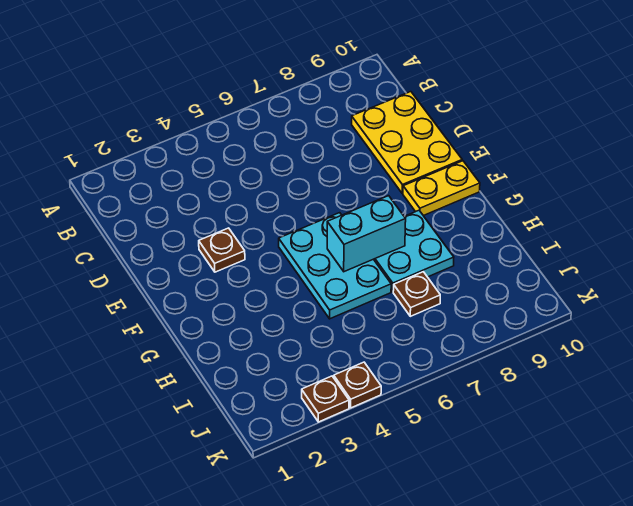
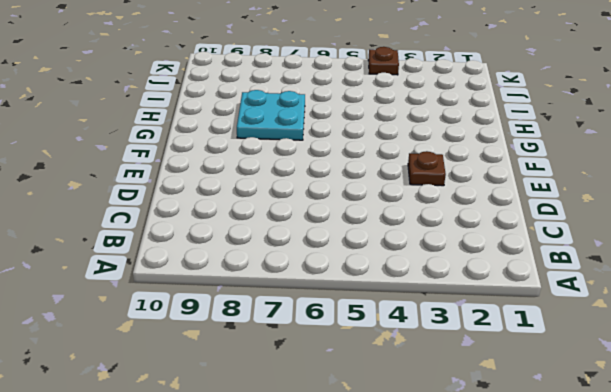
none -> yellow 2x3 plate [352,92,462,193]
none -> cyan 2x3 plate [279,213,391,319]

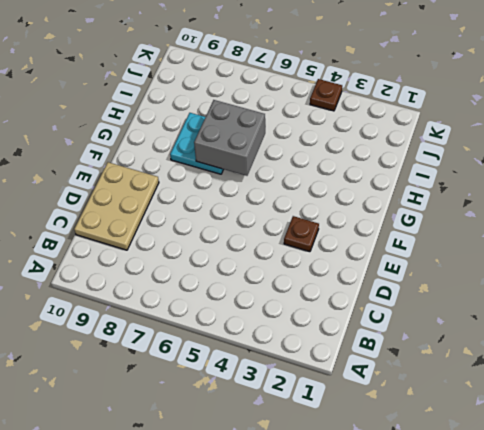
tan 2x3 plate [74,162,159,250] -> yellow 2x3 plate [352,92,462,193]
grey 2x2 brick [194,100,265,176] -> cyan 1x2 brick [327,196,406,272]
none -> cyan 2x3 plate [279,213,391,319]
none -> yellow 1x2 plate [403,161,480,216]

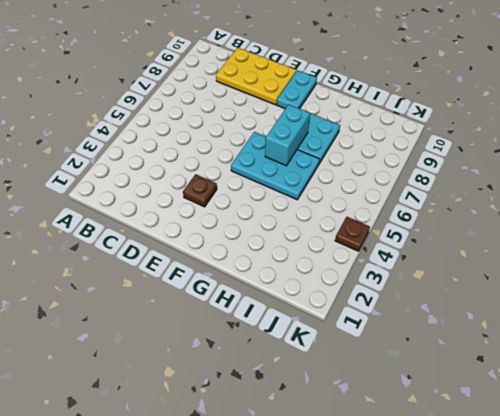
cyan 1x2 plate [277,70,317,109] -> yellow 1x2 plate [403,161,480,216]
none -> brown 1x1 plate [393,272,440,316]
none -> brown 1x1 plate [302,376,349,422]

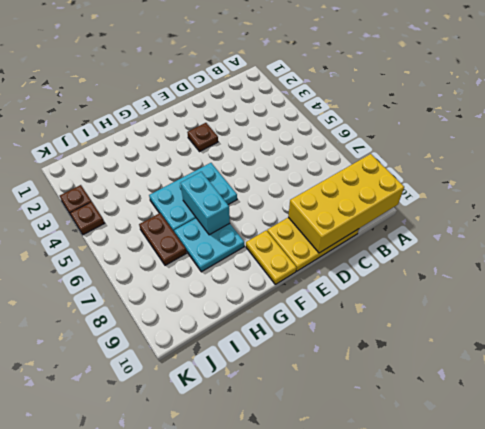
yellow 2x4 brick [288,154,404,253] -> none
brown 1x2 plate [139,213,186,265] -> brown 1x1 plate [393,272,440,316]

